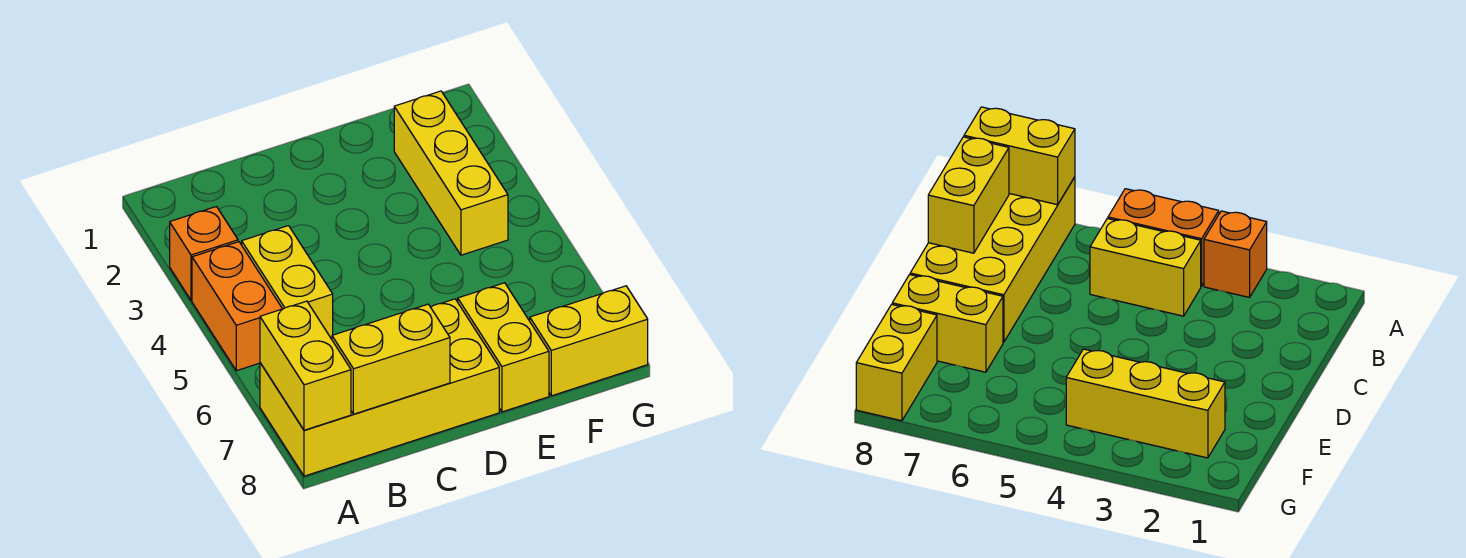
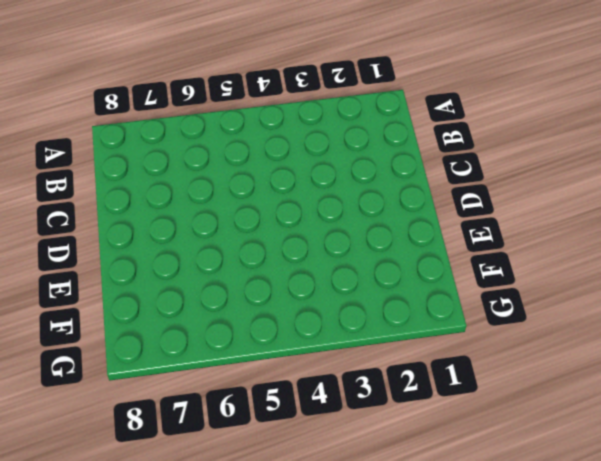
none -> orange 1x1 brick [170,207,238,300]
none -> orange 1x2 brick [192,242,282,371]

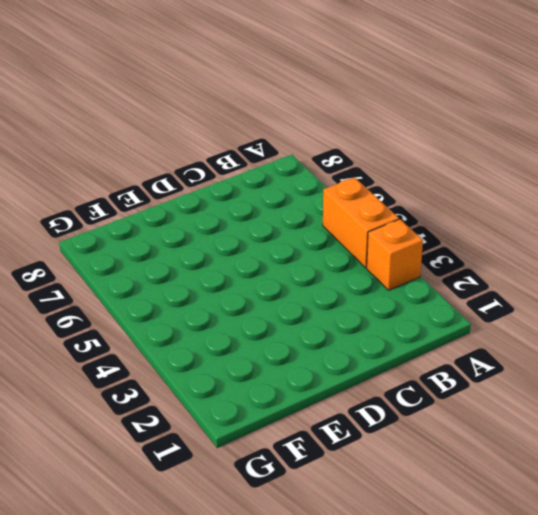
none -> yellow 2x4 brick [260,299,499,476]
none -> yellow 1x2 brick [242,226,333,339]

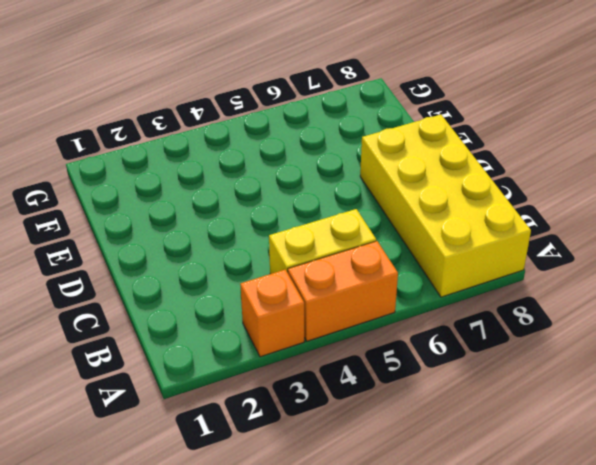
none -> yellow 1x2 brick [458,283,549,412]
none -> yellow 1x3 brick [394,91,508,255]

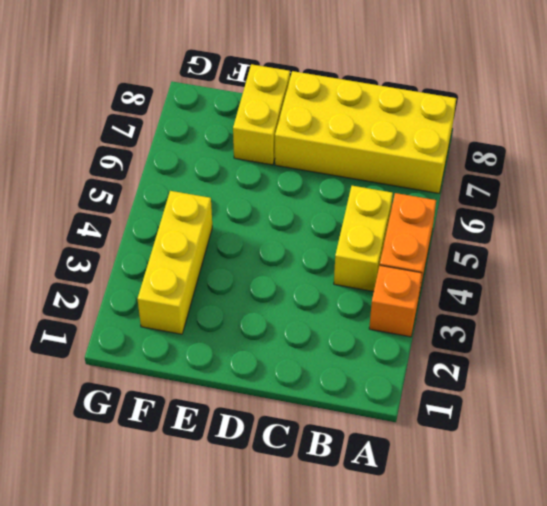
none -> yellow 1x2 brick [530,286,648,396]
none -> yellow 1x2 brick [260,301,351,430]

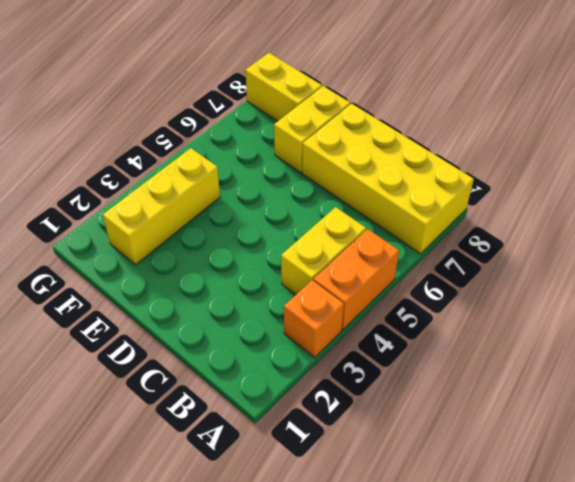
none -> yellow 1x2 brick [260,301,351,430]
none -> yellow 1x2 brick [332,304,450,414]

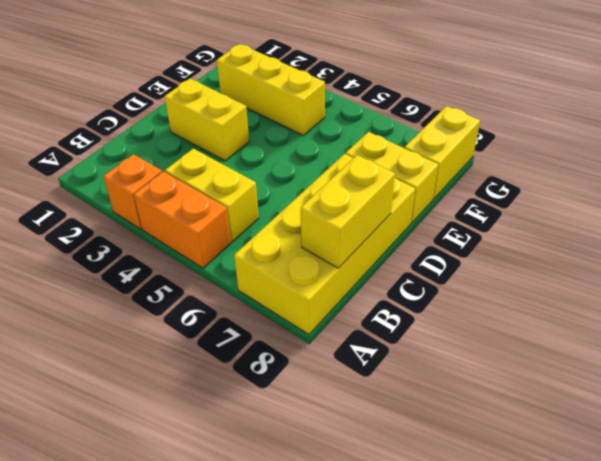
yellow 1x2 brick [164,79,249,161] -> yellow 1x2 brick moved to [260,301,351,430]

